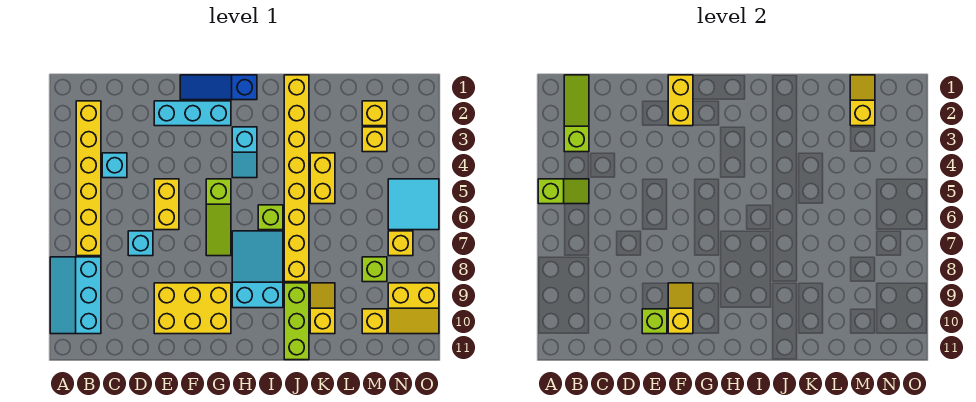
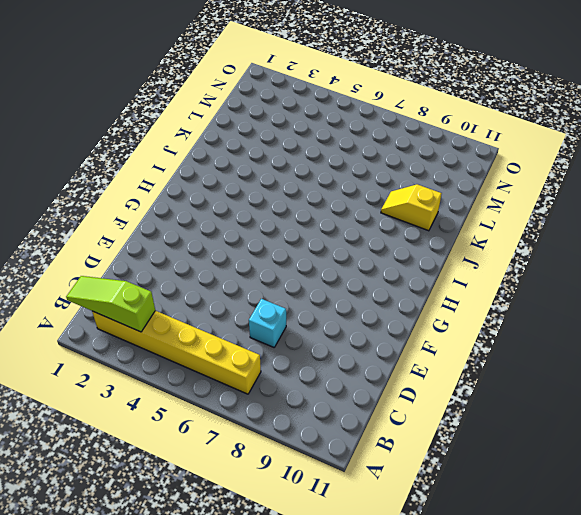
none -> cyan 2x3 slope [50,257,101,334]
none -> cyan 1x1 brick [102,153,127,178]
none -> cyan 1x3 brick [154,101,231,126]

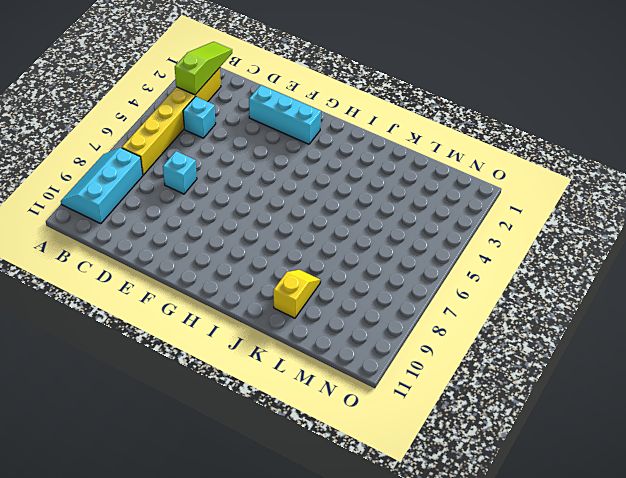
none -> yellow 1x2 brick [154,179,179,230]
none -> yellow 2x3 brick [154,283,231,334]
none -> blue 1x3 slope [180,75,257,100]

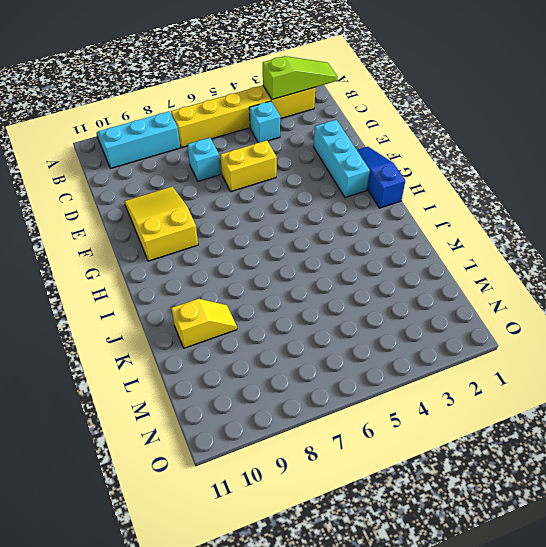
yellow 2x3 slope [124,187,198,261] -> yellow 2x3 brick [154,283,231,334]
none -> lime 1x3 slope [206,179,231,256]
none -> cyan 1x2 slope [232,127,257,178]
none -> cyan 2x3 slope [232,231,283,308]

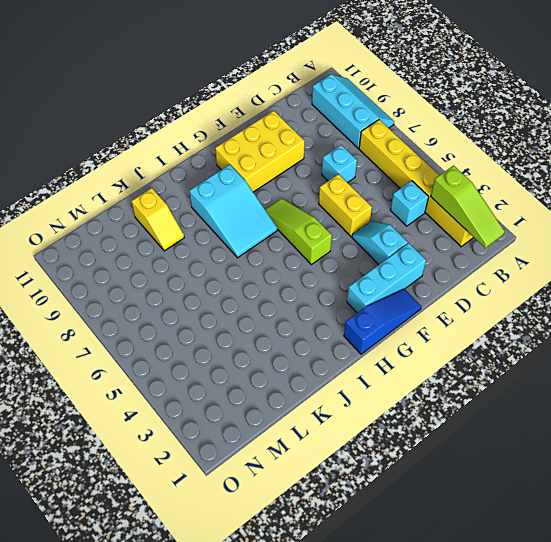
cyan 1x2 slope [352,222,408,265] -> cyan 1x2 slope moved to [232,127,257,178]
none -> lime 1x1 brick [258,205,283,230]
none -> yellow 1x8 brick [284,75,309,282]
none -> lime 1x3 brick [284,283,309,360]

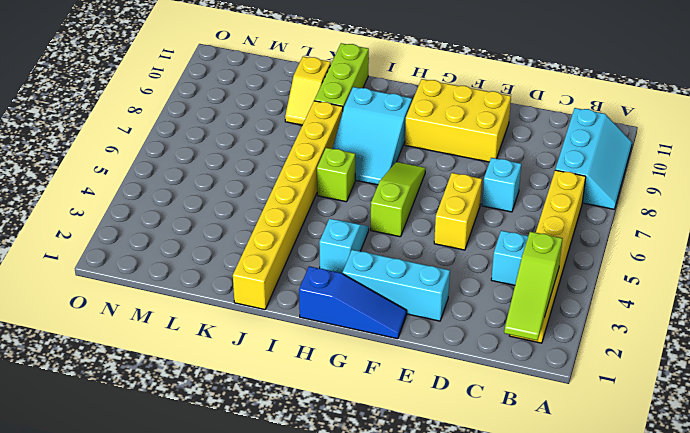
none -> yellow 1x2 brick [310,153,335,204]
none -> yellow 1x1 brick [362,101,387,126]
none -> yellow 1x1 brick [362,127,387,152]

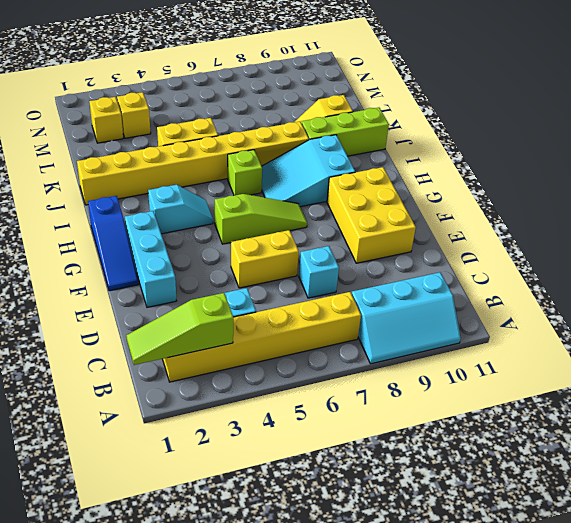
none -> lime 1x1 brick [362,257,387,282]
none -> yellow 1x1 brick [362,309,387,334]
none -> cyan 2x2 tile [388,179,439,230]

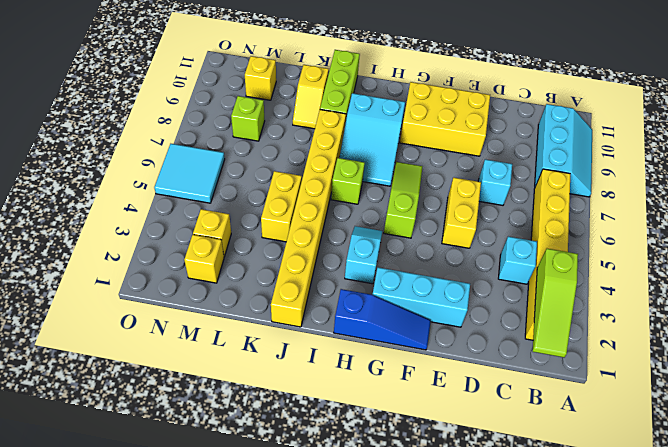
none -> yellow 1x1 brick [388,231,413,256]
none -> yellow 2x2 slope [388,283,439,334]
none -> lime 1x2 slope [538,179,589,204]

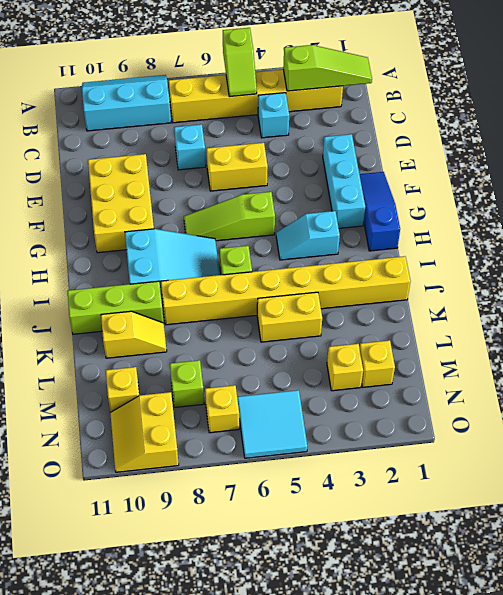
none -> lime 1x1 brick [642,309,667,334]
none -> yellow 1x2 brick [668,75,693,126]
none -> yellow 1x2 slope [668,283,693,334]

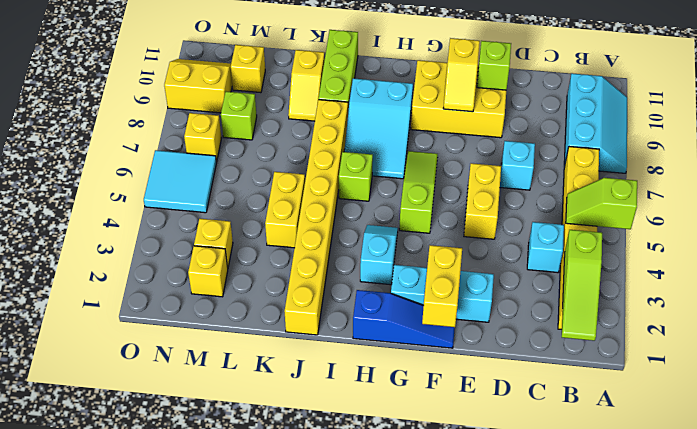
none -> yellow 1x2 slope [850,75,875,126]

